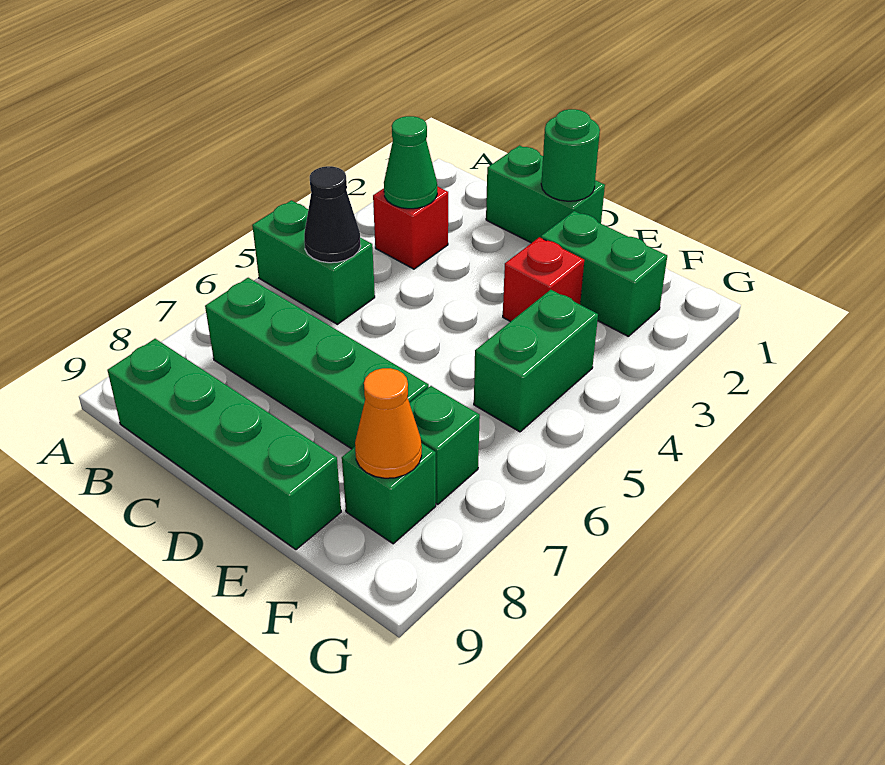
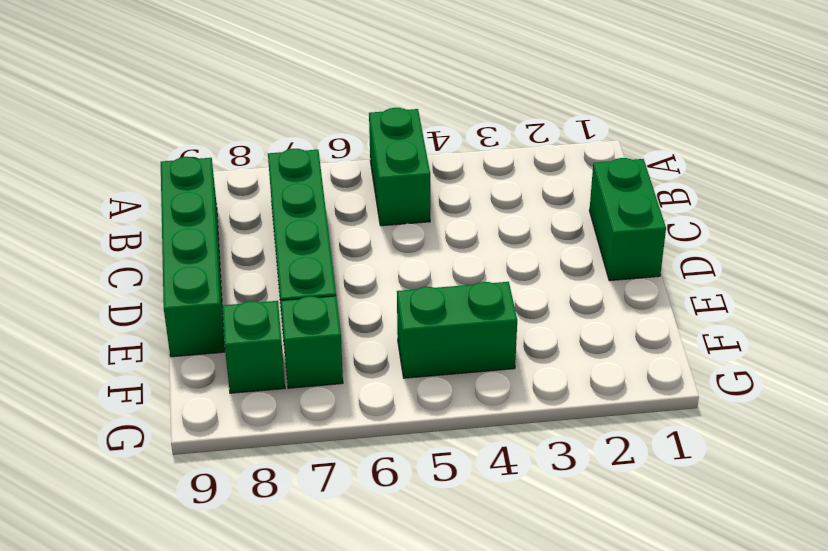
none -> red 1x1 brick [373,186,448,269]
none -> green 1x2 brick [541,211,667,336]
none -> red 1x1 brick [503,237,584,322]

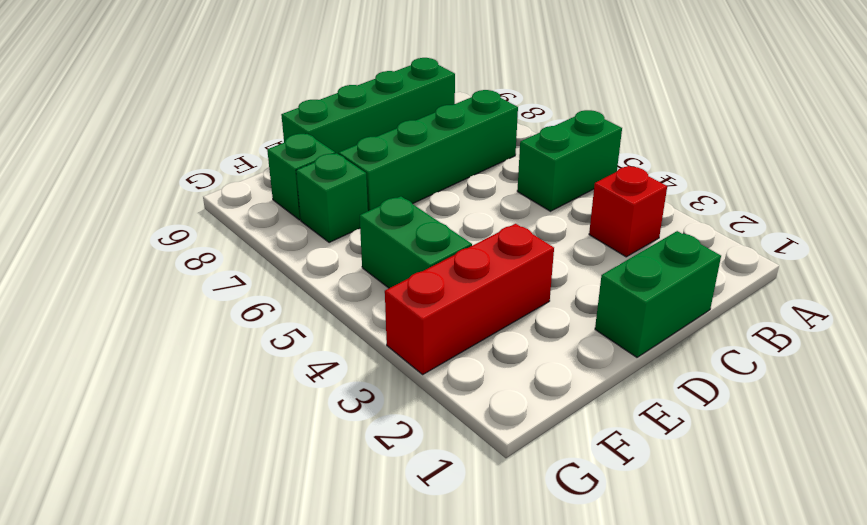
red 1x3 brick [385,224,554,374] -> red 1x1 brick [503,237,584,322]
none -> green 1x2 brick [541,211,667,336]
none -> green 1x1 cone [384,116,437,209]
none -> black 1x1 cone [304,166,361,263]

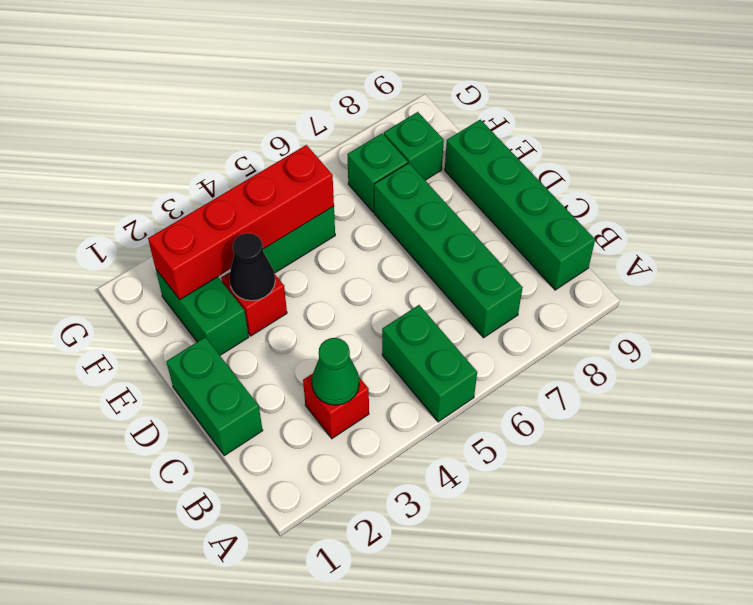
black 1x1 cone [229,233,275,301] -> black 1x1 cone moved to [304,166,361,263]
red 1x4 brick [148,145,334,299] -> none
none -> green 1x1 round brick [541,109,600,201]
none -> orange 1x1 cone [355,368,422,478]

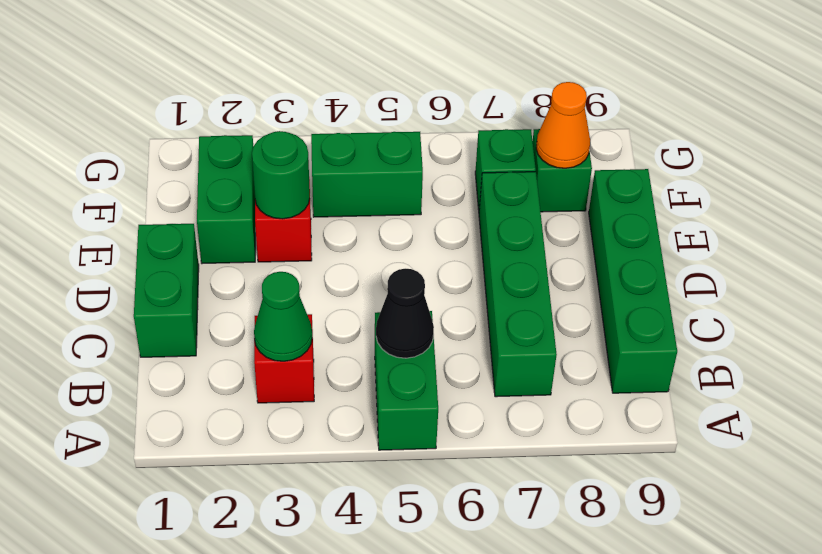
green 1x1 round brick [252,131,310,219] -> green 1x1 round brick moved to [541,109,600,201]

